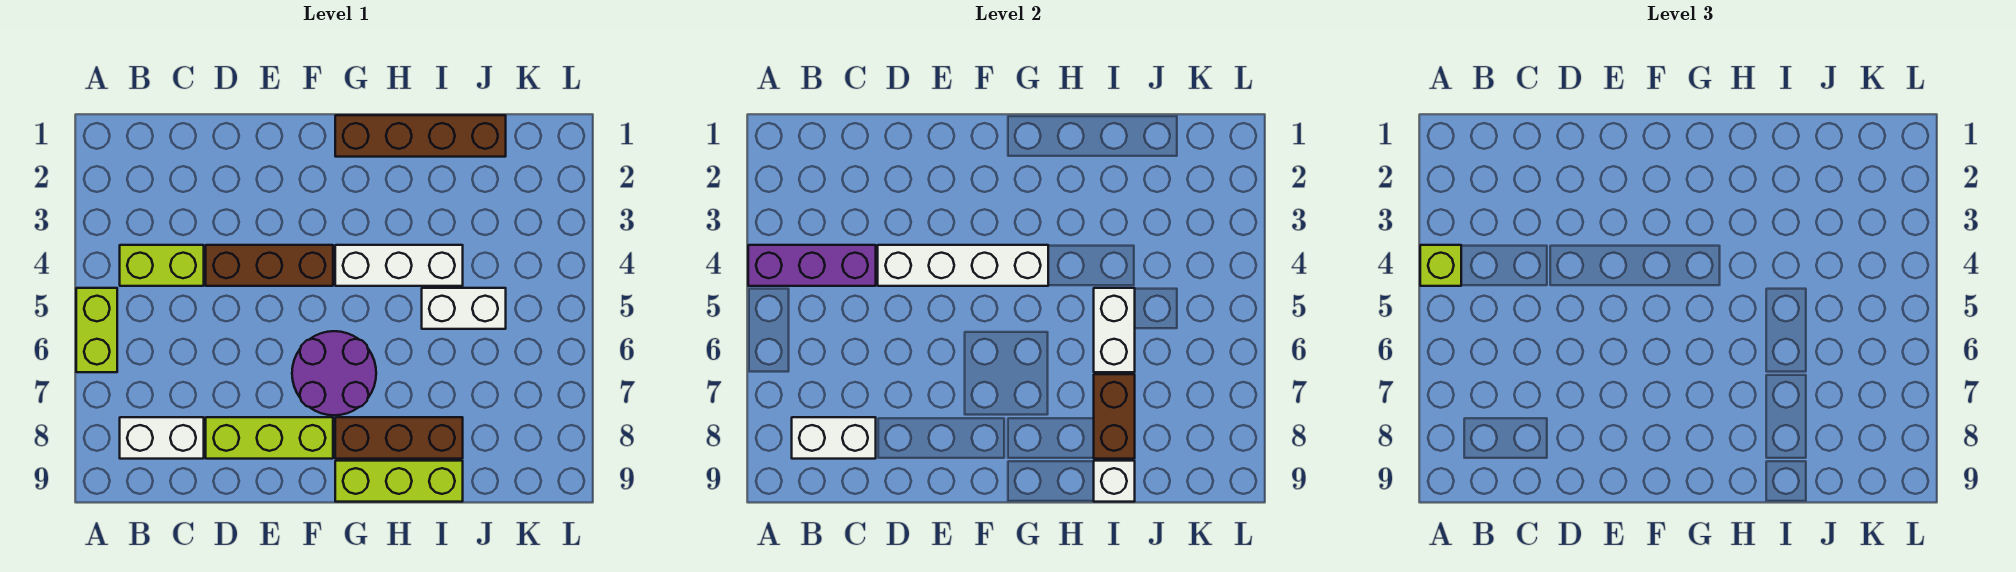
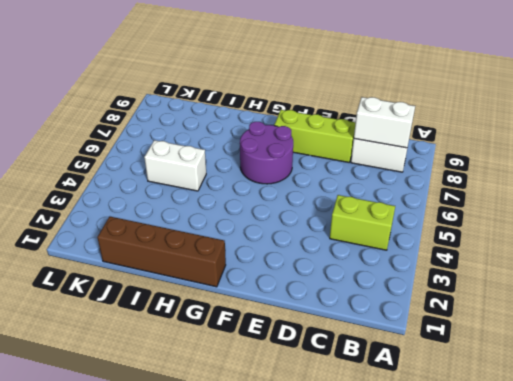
none -> lime 1x2 brick [76,288,117,372]
none -> brown 1x3 brick [206,245,333,286]
none -> white 1x3 brick [335,245,463,286]

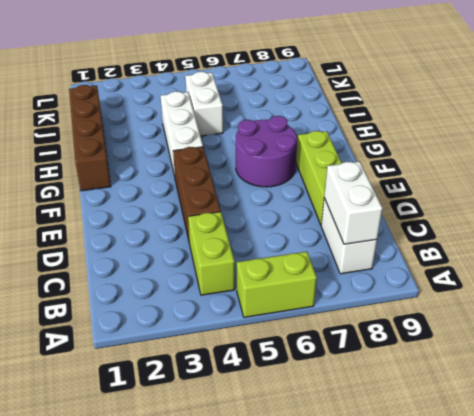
none -> brown 1x3 brick [335,417,463,459]
none -> lime 1x3 brick [335,461,463,502]
none -> purple 1x3 brick [748,245,876,286]

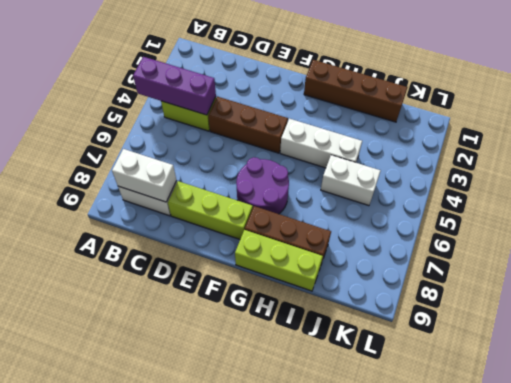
none -> lime 1x2 brick [76,288,117,372]
none -> white 1x4 brick [878,245,1048,286]
none -> white 1x2 brick [1094,288,1135,372]

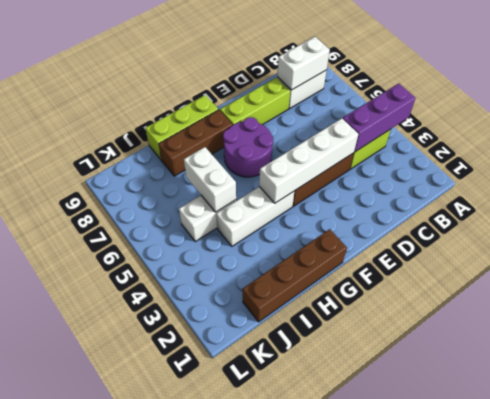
none -> lime 1x2 brick [76,288,117,372]
none -> brown 1x2 brick [1094,374,1135,459]
none -> white 1x1 brick [1094,461,1135,502]

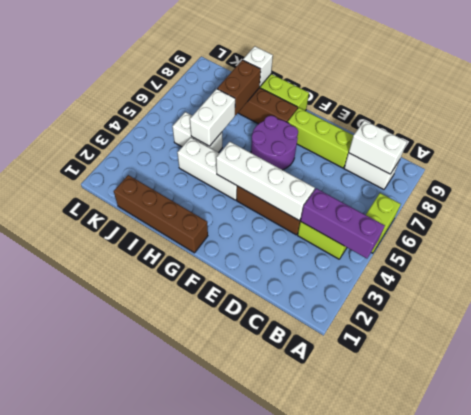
none -> lime 1x1 brick [1420,245,1461,286]

